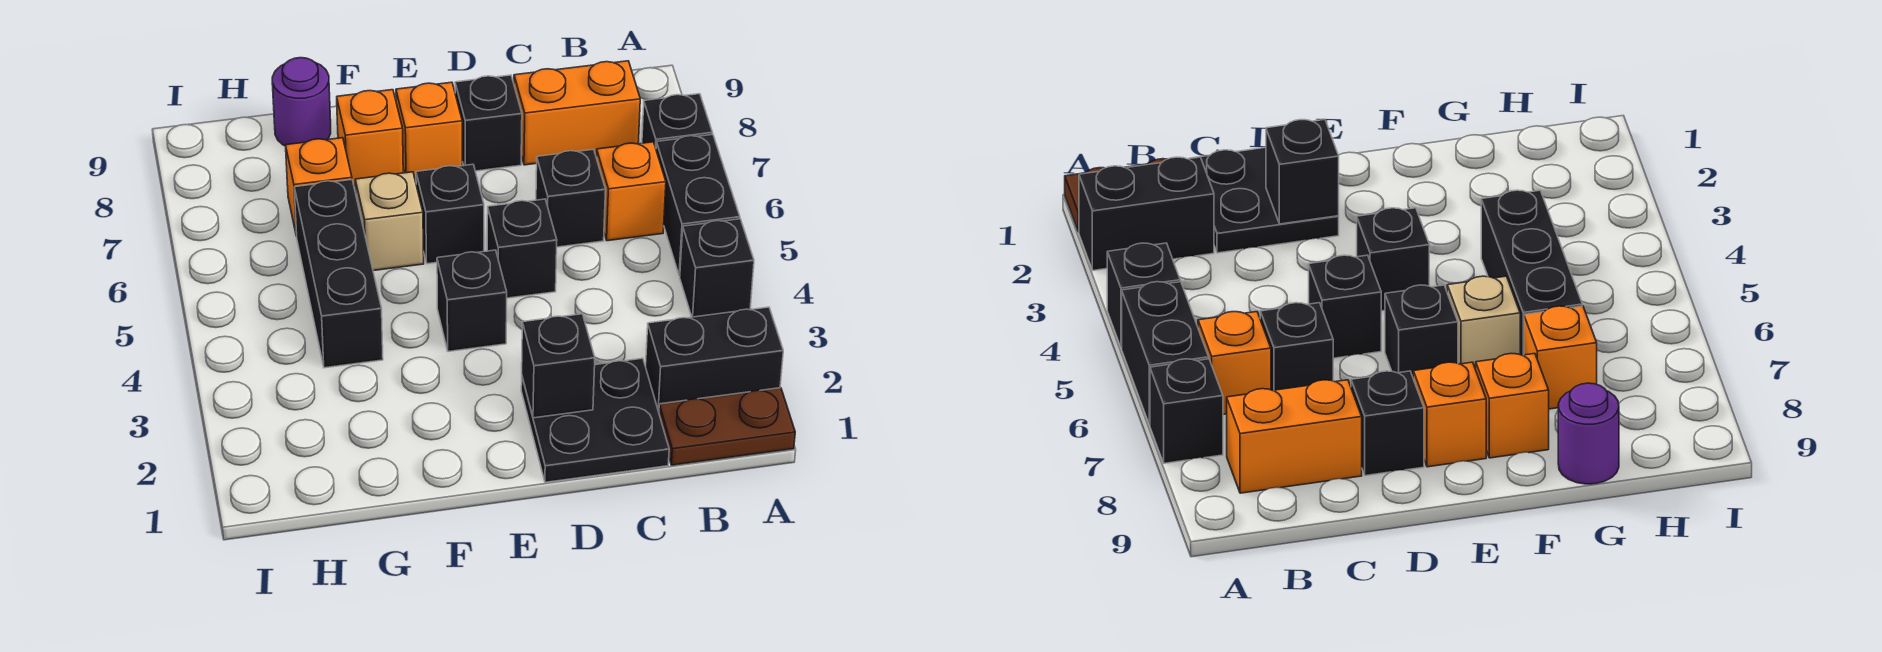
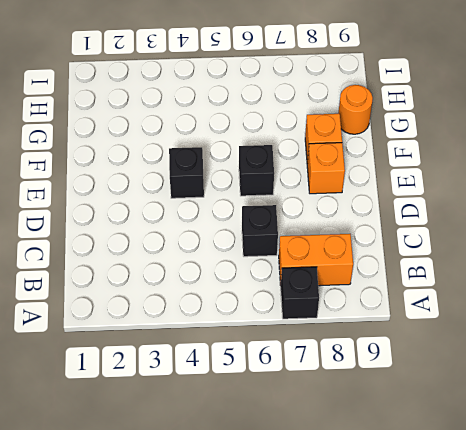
orange 1x2 brick [279,234,353,286] -> orange 1x2 brick turned to [514,61,640,165]
orange 1x1 round brick [338,85,373,134] -> purple 1x1 round brick [272,58,331,146]
none -> brown 1x2 plate [659,388,795,465]
none -> black 1x2 brick [646,307,783,412]
none -> black 1x1 brick [680,219,754,317]

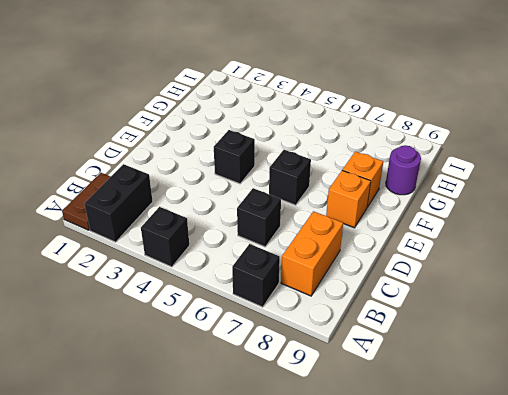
none -> black 1x2 brick [656,134,740,276]
none -> orange 1x1 brick [596,142,666,241]
none -> black 2x2 plate [521,358,669,482]

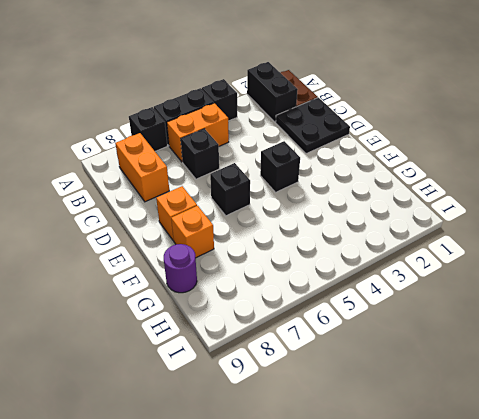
orange 1x2 brick [167,103,229,162] -> orange 1x1 brick [596,142,666,241]
none -> black 1x1 brick [487,199,557,298]
none -> black 1x1 brick [455,75,522,171]
none -> tan 1x1 brick [355,172,424,271]

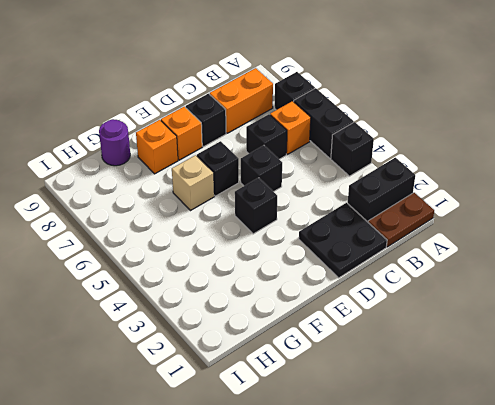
none -> black 1x3 brick [294,180,383,368]
none -> orange 1x1 brick [286,138,352,236]
none -> black 1x1 brick [522,314,595,418]

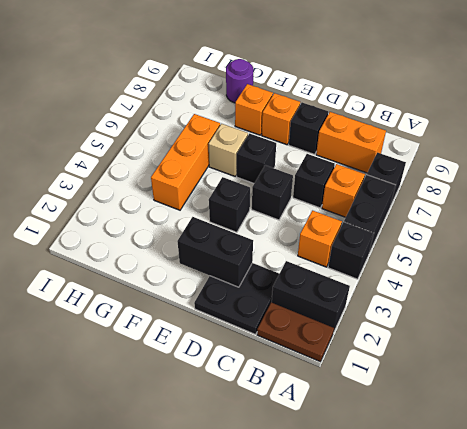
orange 1x1 brick [298,211,342,267] -> orange 1x1 brick moved to [286,138,352,236]
black 1x2 brick [177,217,253,287] -> black 1x1 brick [522,314,595,418]
orange 1x3 brick [151,114,220,210] -> black 1x3 brick [294,180,383,368]

